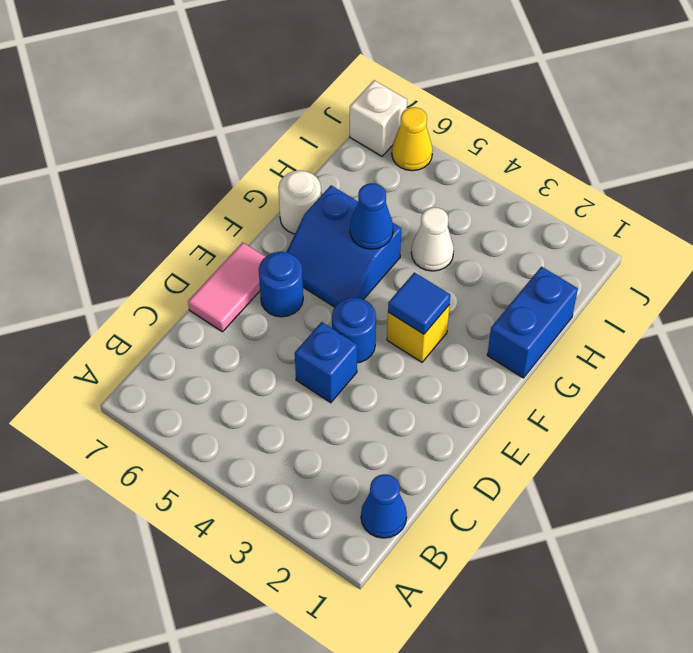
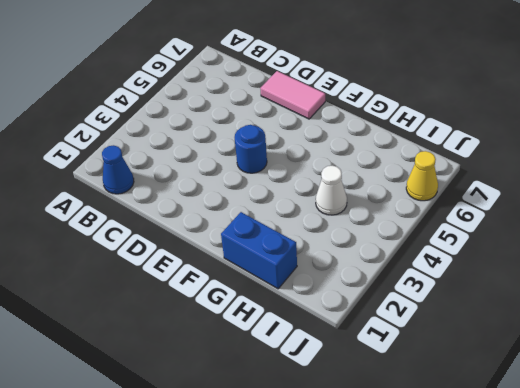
none -> blue 1x1 brick [295,322,357,403]
none -> blue 1x1 round brick [259,252,303,317]
none -> yellow 1x1 brick [387,305,450,362]

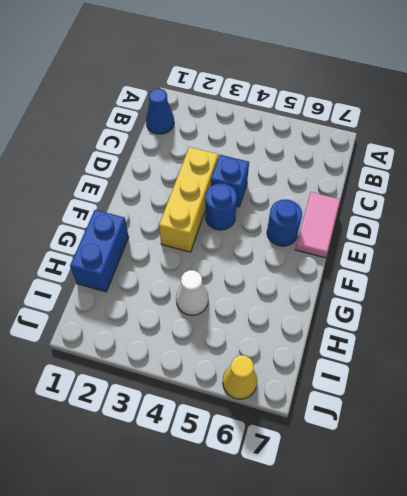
yellow 1x3 brick [159,147,218,252] -> yellow 1x1 brick [387,305,450,362]
none -> blue 2x2 slope [287,185,401,307]
none -> white 1x1 round brick [278,170,321,234]
none -> white 1x1 brick [350,80,407,156]

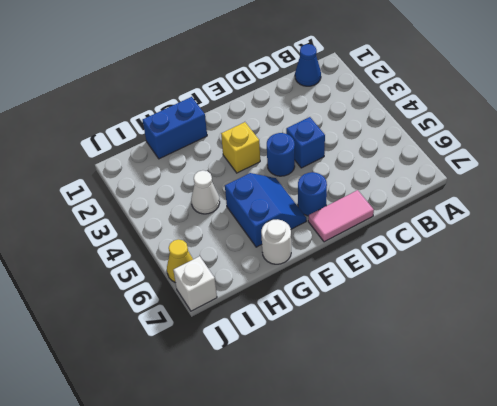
none -> blue 1x1 tile [388,272,450,334]
none -> blue 1x1 cone [350,183,393,249]

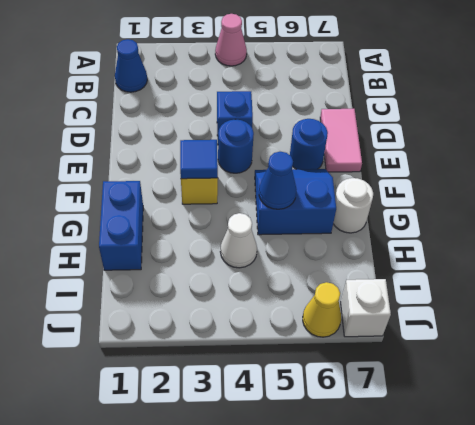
pink 1x1 cone [215,14,247,66] -> none

